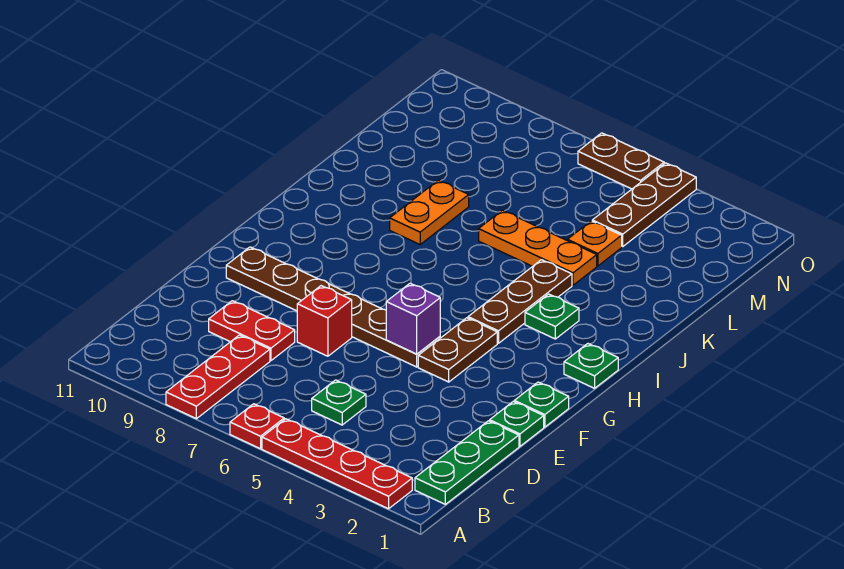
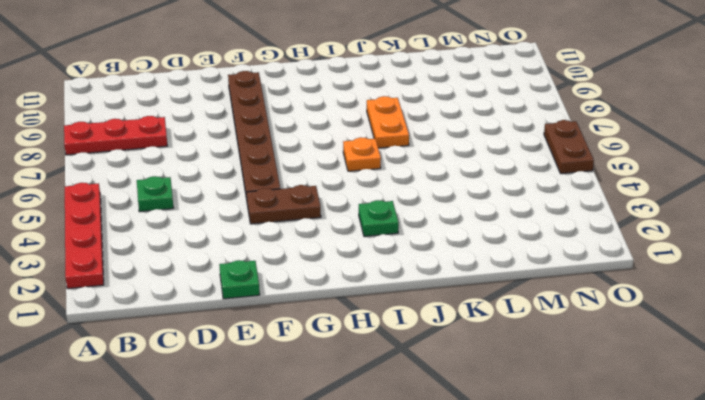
orange 1x1 plate [343,137,381,171] -> orange 1x1 plate moved to [567,221,622,266]
orange 1x2 plate [367,96,409,148] -> orange 1x2 plate turned to [390,180,469,244]
none -> red 1x1 plate [230,404,284,449]
none -> green 1x3 plate [415,421,519,504]
none -> red 1x2 plate [209,301,295,361]

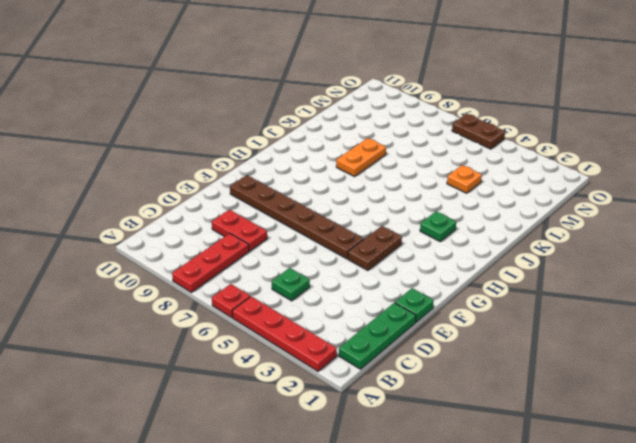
none -> red 1x1 brick [297,286,352,356]
none -> green 1x1 plate [514,382,569,427]
none -> green 1x1 plate [564,344,618,388]

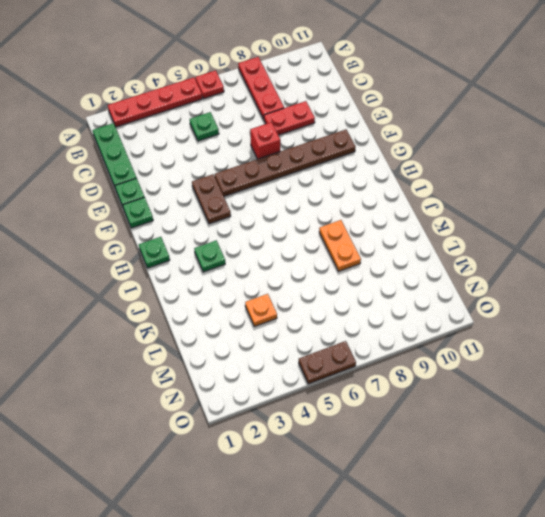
none -> brown 1x3 plate [468,260,572,343]
none -> orange 1x3 plate [479,210,597,285]
none -> brown 1x3 plate [592,163,696,246]

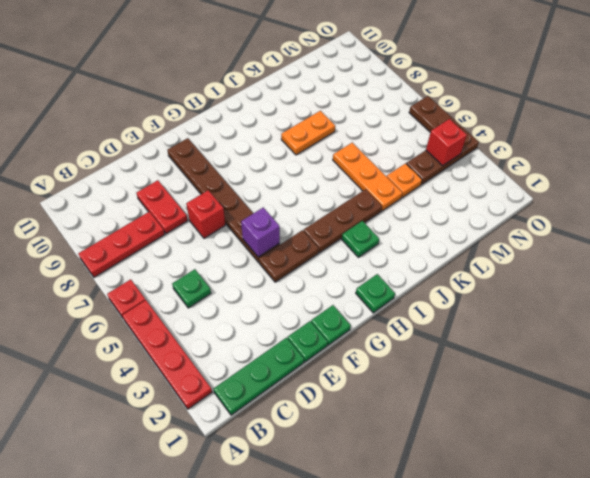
red 1x1 brick [426,119,467,166] -> none

